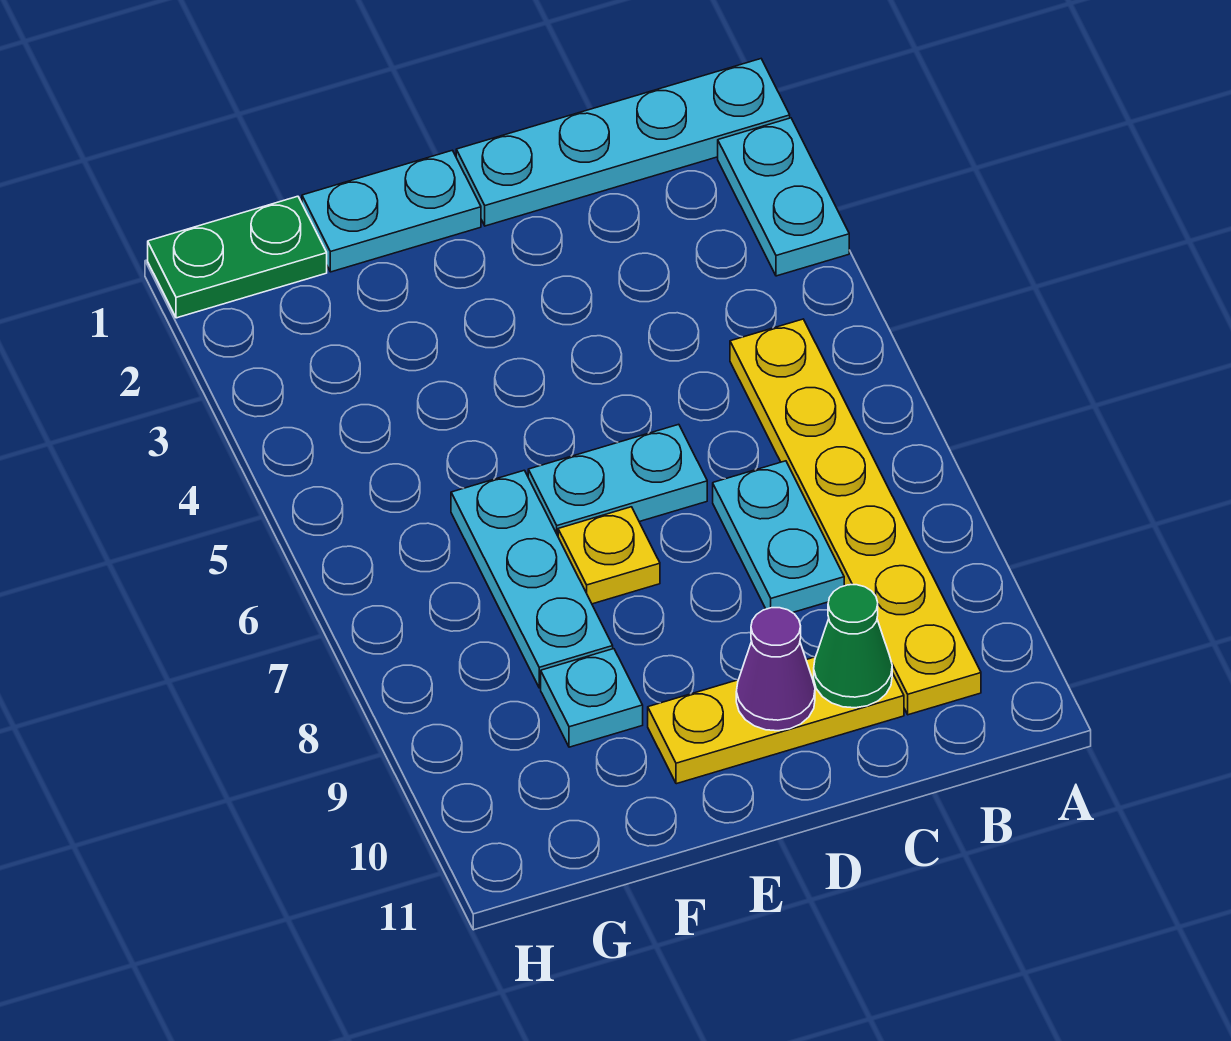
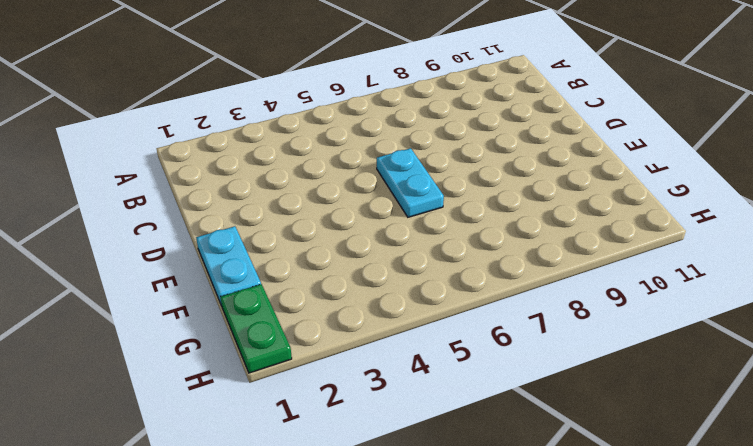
none -> cyan 1x4 plate [456,59,790,226]
none -> cyan 1x2 plate [718,118,849,276]
none -> yellow 1x6 plate [730,319,981,715]

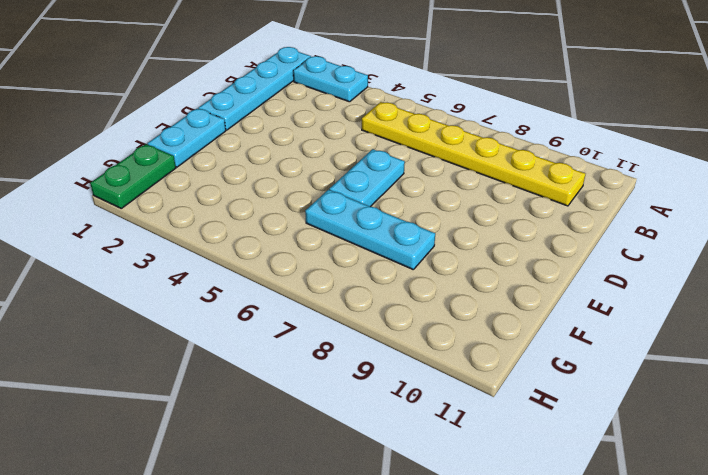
none -> cyan 1x2 plate [713,461,844,613]
none -> yellow 1x3 plate [648,657,904,784]
none -> yellow 1x1 plate [558,507,660,604]

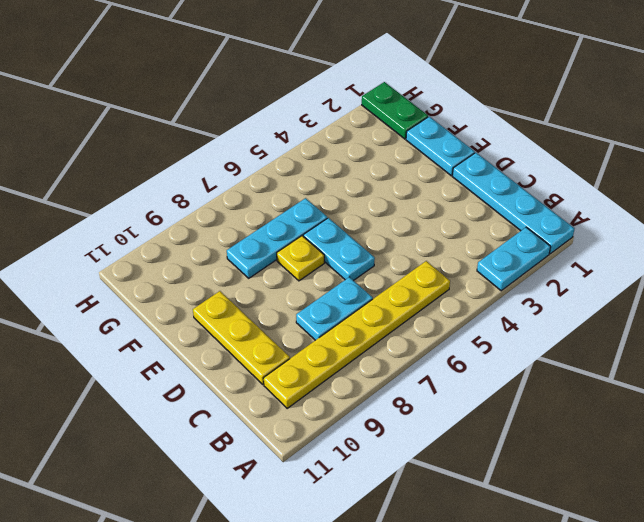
none -> cyan 1x1 plate [541,649,643,747]
none -> green 1x1 cone [814,585,892,708]
none -> purple 1x1 cone [736,608,815,731]

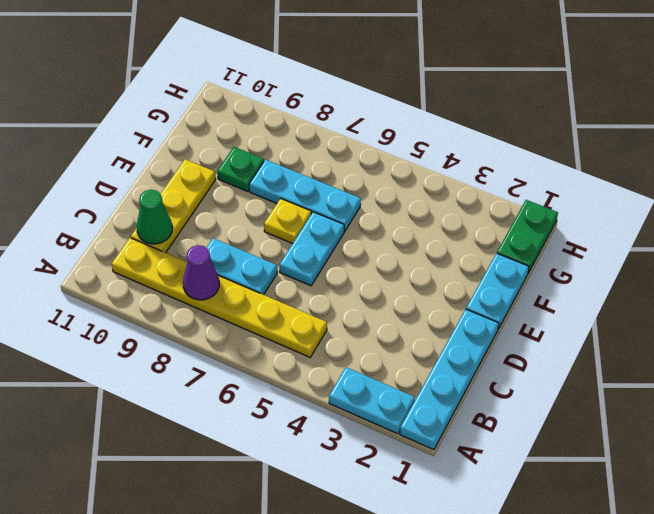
purple 1x1 cone [183,245,219,300] -> purple 1x1 cone moved to [736,608,815,731]
green 1x1 plate [217,147,264,191] -> cyan 1x1 plate [541,649,643,747]

